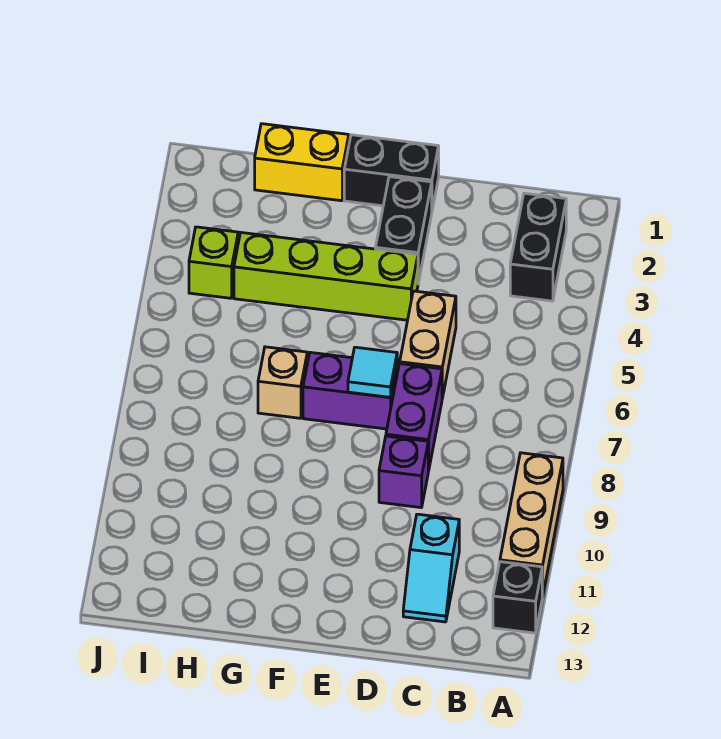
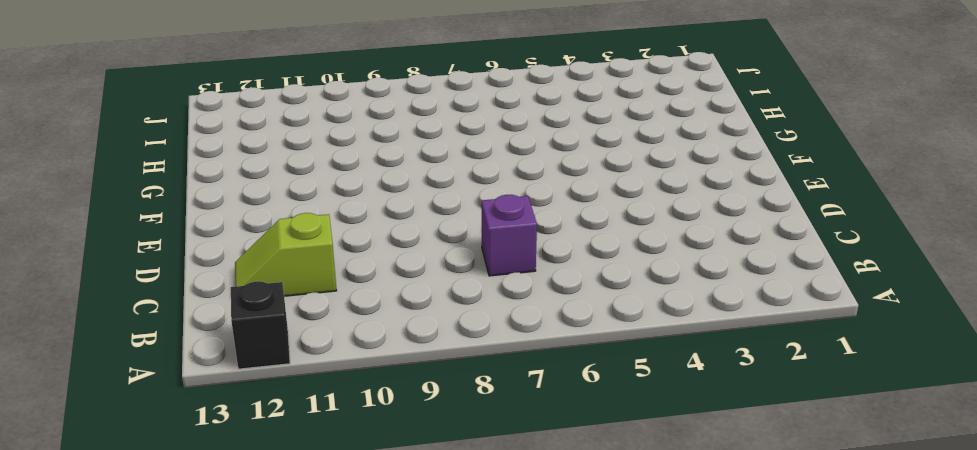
purple 1x1 brick [482,195,537,276] -> purple 1x1 brick moved to [379,436,428,508]
lime 1x2 slope [235,213,336,296] -> cyan 1x2 slope [403,514,459,622]
none -> tan 1x3 brick [500,453,563,597]
none -> black 1x2 brick [510,193,566,301]
none -> tan 1x2 brick [400,291,456,398]

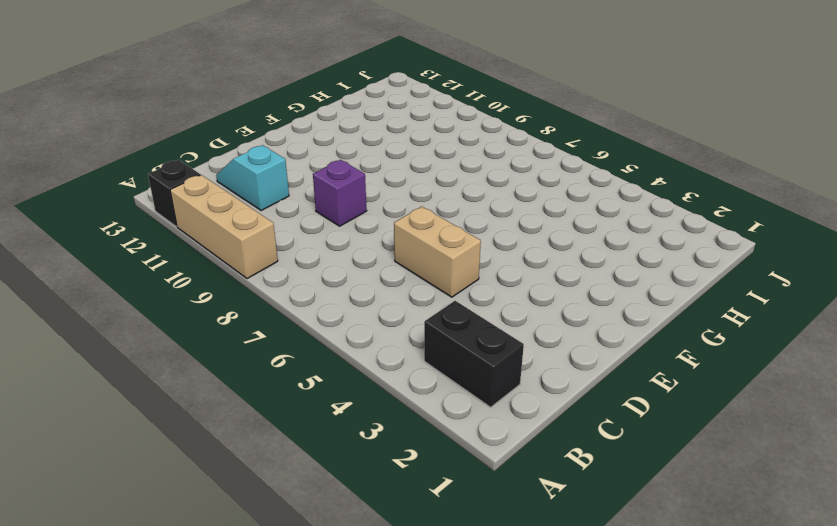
none -> purple 1x2 brick [386,364,442,471]
none -> black 1x2 brick [344,135,439,210]
none -> black 1x2 brick [375,177,432,283]

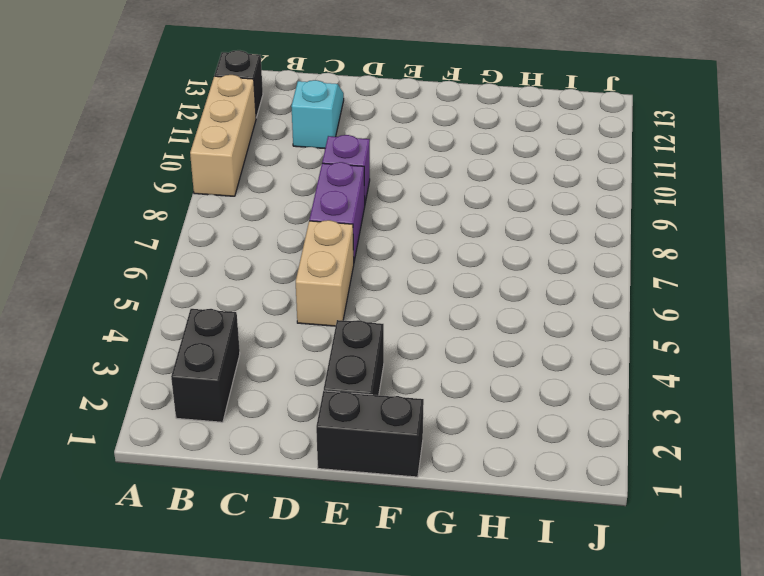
none -> lime 1x4 brick [234,233,418,320]
none -> purple 1x2 brick [303,352,397,429]
none -> yellow 1x2 brick [255,124,349,201]

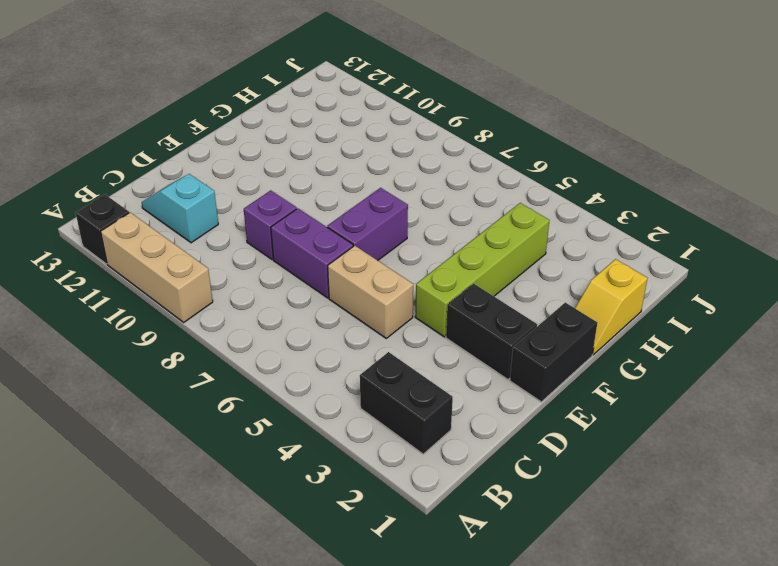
yellow 1x2 slope [575,259,647,355] -> yellow 1x2 brick [255,124,349,201]
none -> tan 1x1 brick [258,347,307,418]
none -> lime 1x1 brick [189,227,238,298]
none -> cyan 1x1 tile [348,347,397,397]

